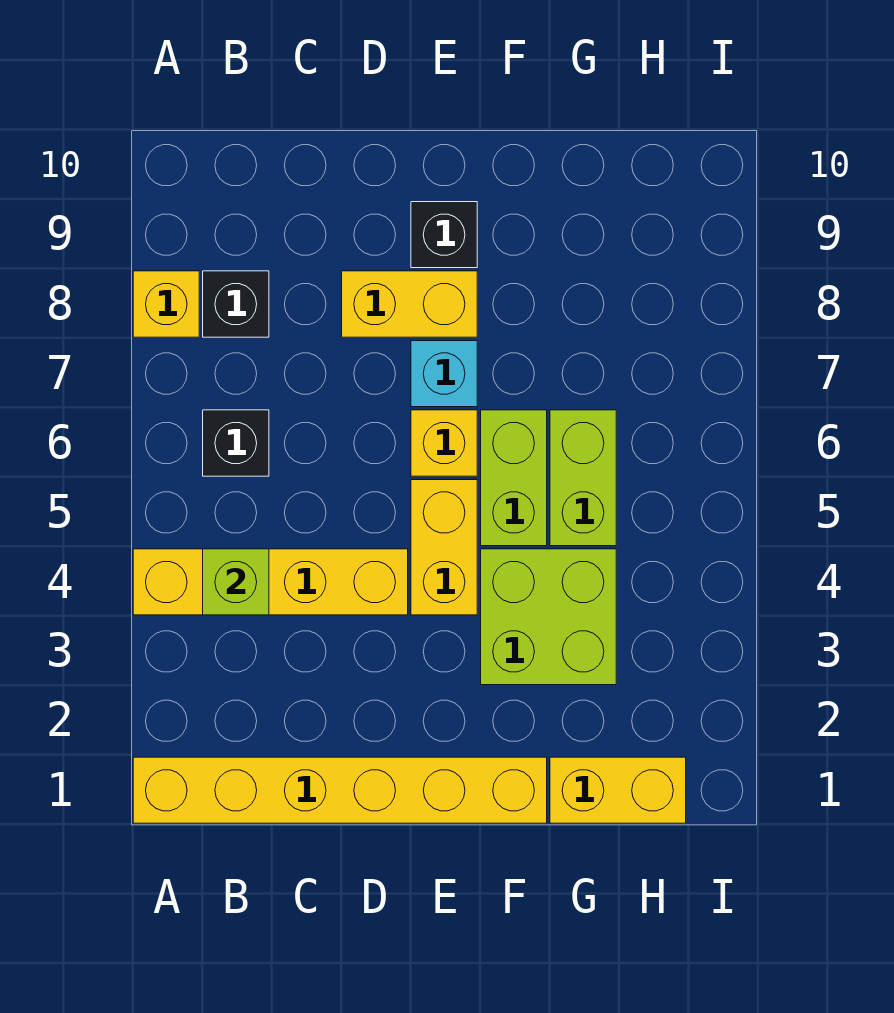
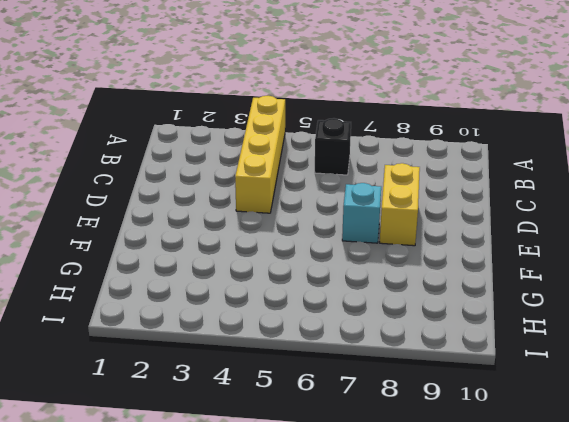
none -> yellow 1x6 brick [133,757,547,823]
none -> yellow 1x1 brick [133,271,199,337]
none -> black 1x1 brick [203,271,269,337]

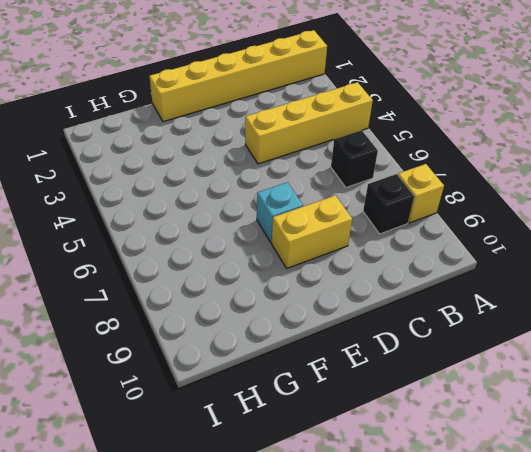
none -> yellow 1x2 brick [411,480,477,615]
none -> yellow 1x1 brick [411,410,477,476]
none -> black 1x1 brick [411,202,477,268]

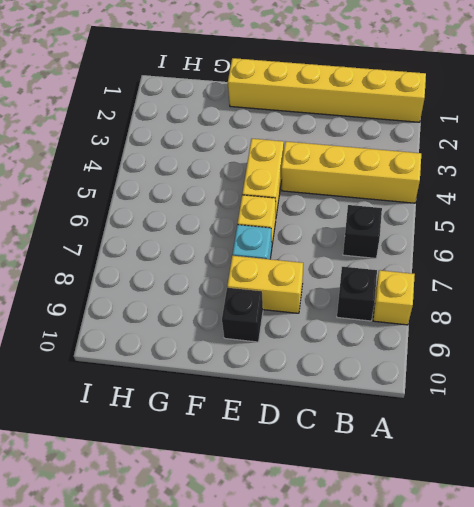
none -> lime 2x2 brick [481,549,616,685]
none -> lime 1x2 brick [481,410,547,546]
none -> yellow 1x2 brick [550,757,686,823]

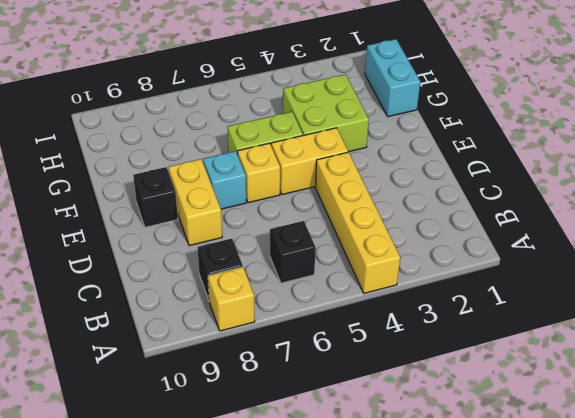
cyan 1x2 brick [365,39,420,117] -> yellow 1x2 brick [550,757,686,823]
none -> yellow 1x6 brick [133,757,547,823]
none -> lime 1x2 brick [550,410,616,546]
none -> lime 1x1 brick [203,549,269,615]

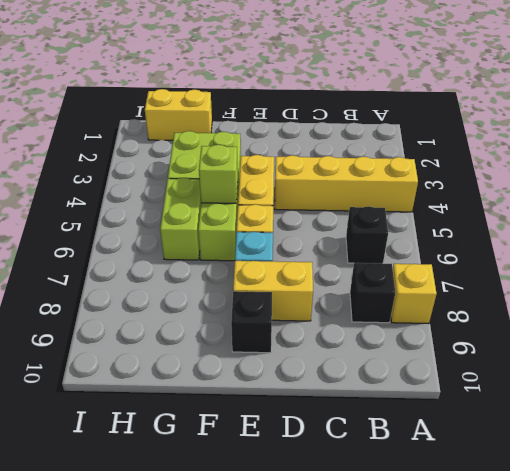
lime 1x1 brick [199,145,238,203] -> lime 1x1 brick moved to [203,549,269,615]
none -> yellow 1x6 brick [133,757,547,823]

